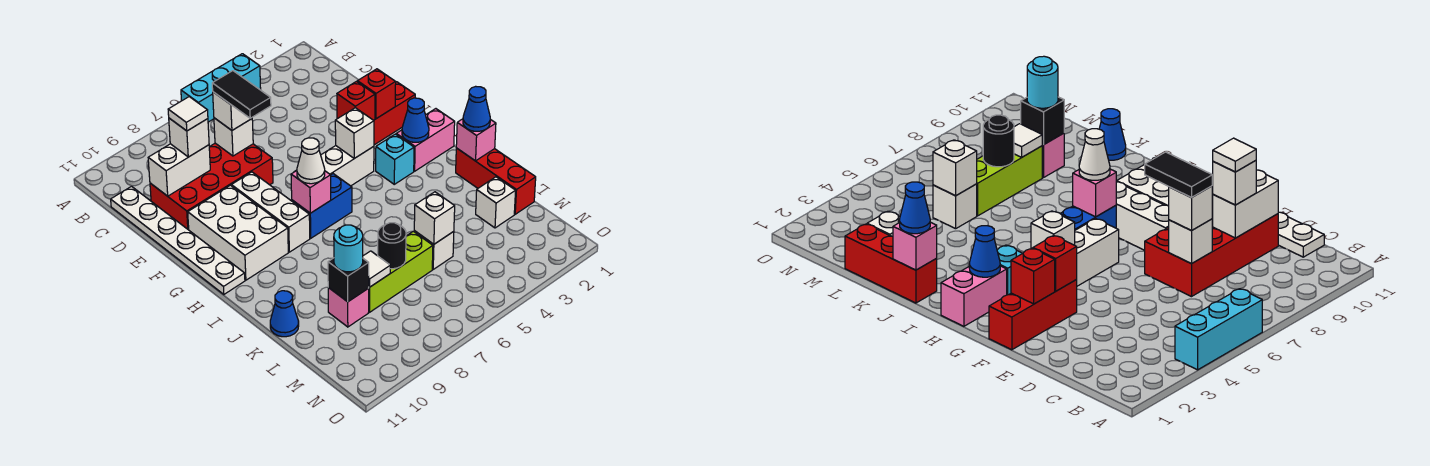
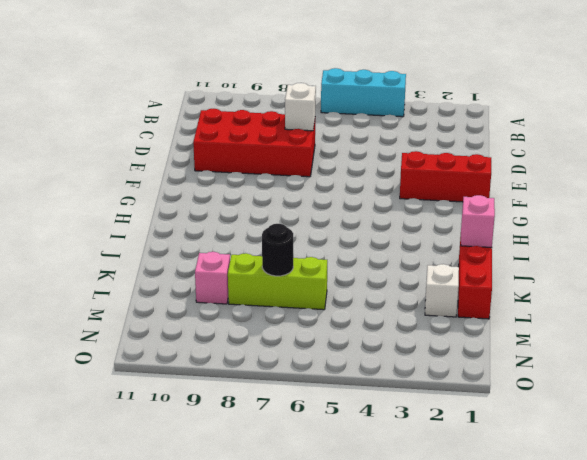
none -> white 1x6 plate [111,187,245,294]
none -> white 1x3 brick [231,172,310,252]
none -> white 2x3 brick [188,185,288,280]
none -> white 1x3 brick [294,146,374,186]

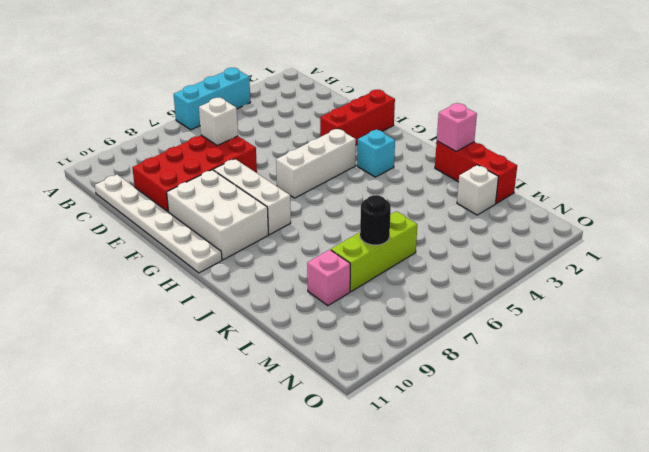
none -> pink 1x2 brick [396,109,455,171]
none -> blue 1x2 brick [292,174,352,238]
none -> blue 1x1 cone [270,291,299,337]
none -> white 1x1 brick [414,231,454,269]

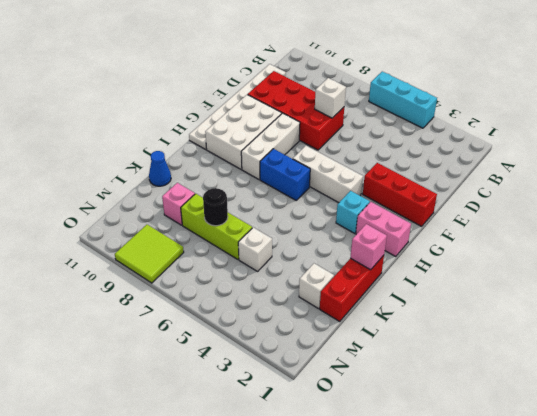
lime 2x2 tile [115,225,184,283] -> none
none -> white 1x2 brick [148,144,210,196]
none -> red 1x1 brick [357,69,396,119]
none -> red 1x1 brick [337,82,375,120]
none -> white 1x1 brick [335,108,374,158]

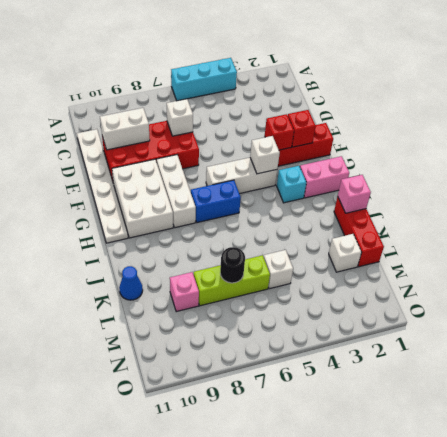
none -> blue 1x1 cone [402,98,429,142]
none -> pink 1x1 brick [291,171,331,213]
none -> white 1x1 brick [414,192,455,244]
none -> white 1x1 tile [363,251,390,287]

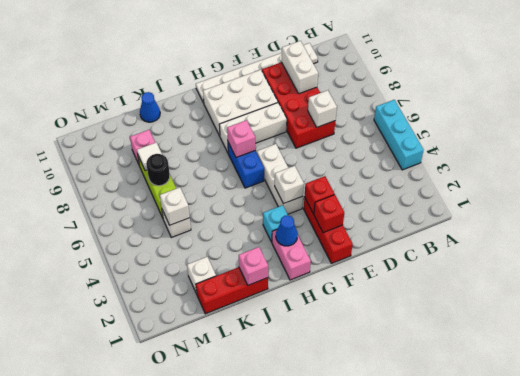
none -> black 1x1 brick [328,258,369,302]
none -> white 1x1 brick [213,92,252,130]
none -> white 1x1 brick [169,118,209,157]
none -> white 1x1 cone [297,138,325,184]

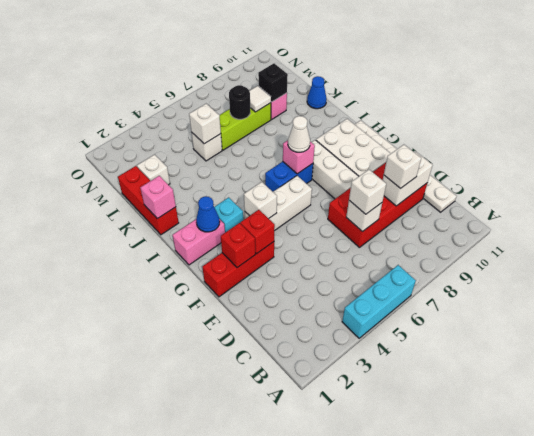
none -> blue 1x1 cone [463,86,490,131]
none -> cyan 1x1 round brick [334,225,363,272]
none -> black 1x2 tile [212,71,271,118]
none -> white 1x1 tile [168,97,208,131]

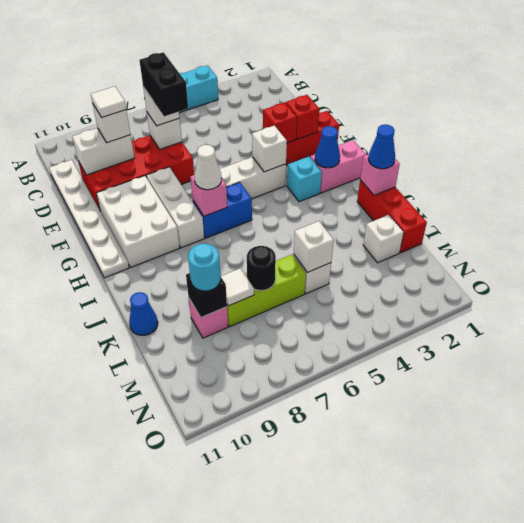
black 1x2 brick [139,52,188,116] -> black 1x2 tile [212,71,271,118]

